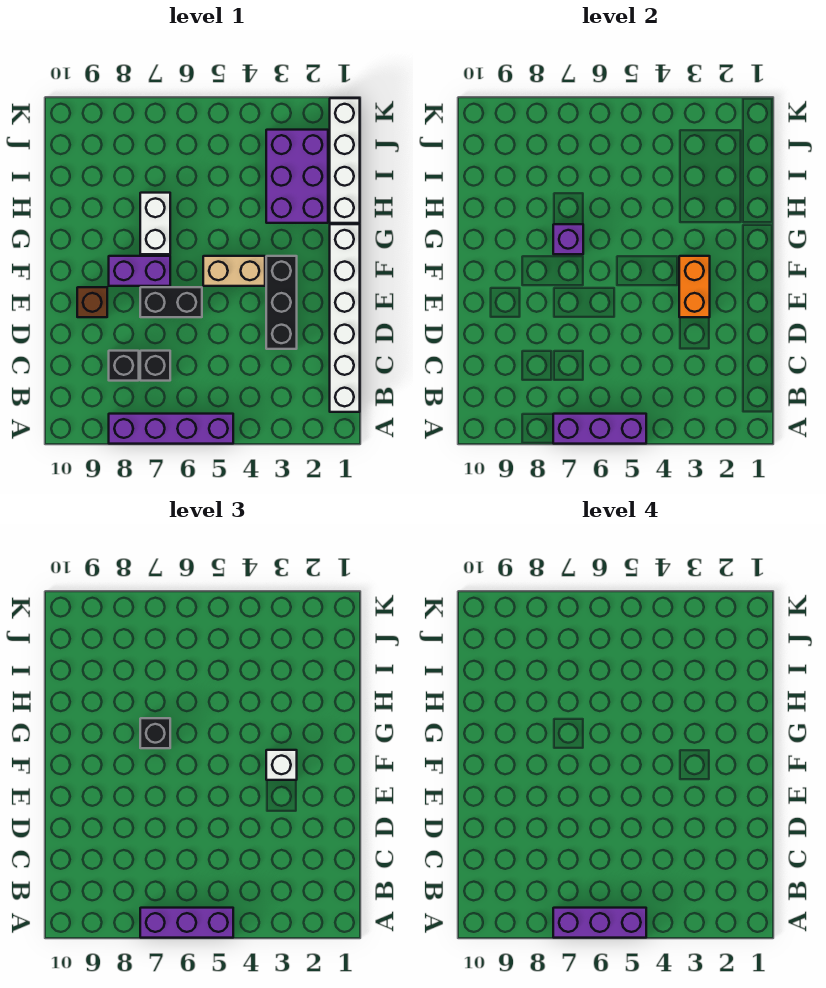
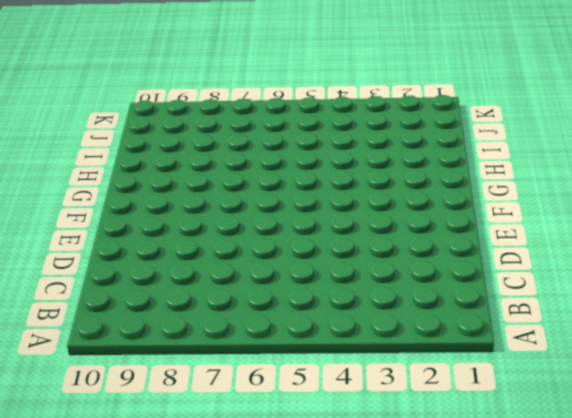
none -> purple 1x4 brick [109,414,233,444]
none -> white 1x6 brick [330,224,360,412]
none -> black 1x1 brick [140,351,170,381]

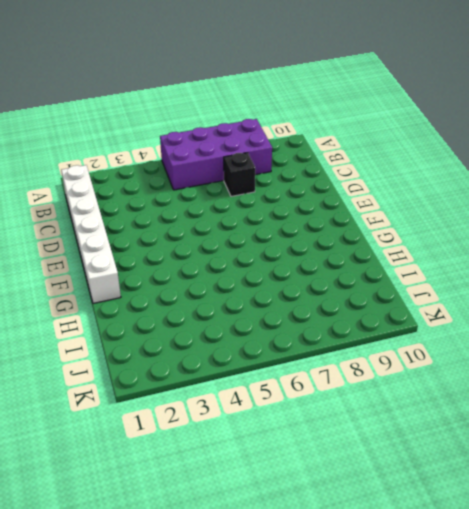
purple 2x4 brick [160,119,272,190] -> purple 1x4 brick [109,414,233,444]
none -> black 1x1 brick [109,351,139,381]
none -> black 1x3 brick [266,256,297,349]
none -> black 1x2 brick [140,287,202,317]

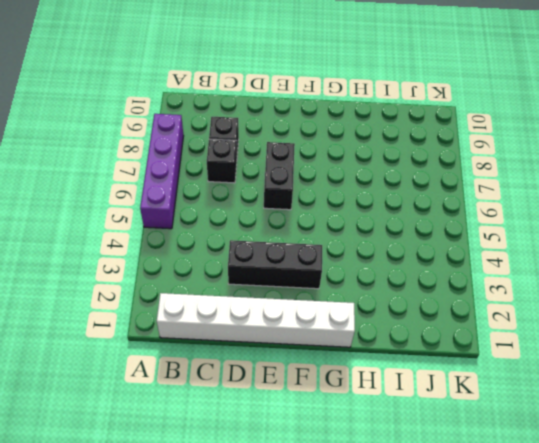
none -> brown 1x1 brick [77,287,107,317]
none -> tan 1x2 brick [203,256,265,286]
none -> purple 1x2 brick [109,256,170,286]

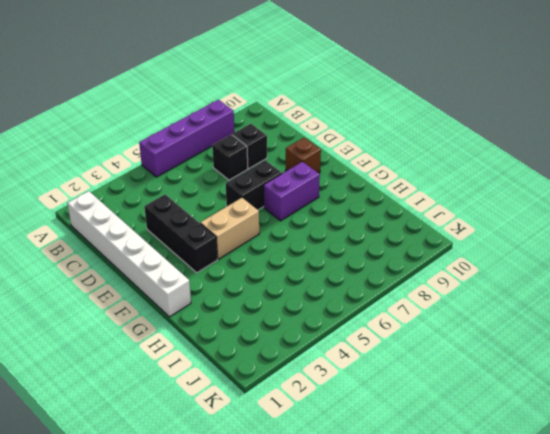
none -> white 1x2 brick [140,193,170,254]
none -> white 1x4 brick [330,98,360,223]
none -> purple 2x3 brick [266,130,328,223]

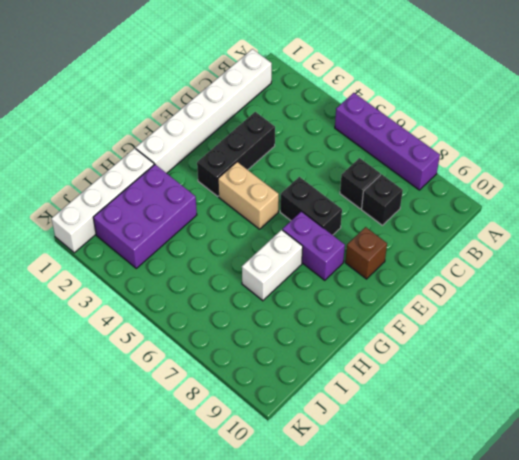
none -> purple 1x3 brick [553,414,646,444]
none -> orange 1x2 brick [679,256,710,317]
none -> purple 1x1 brick [553,224,583,254]

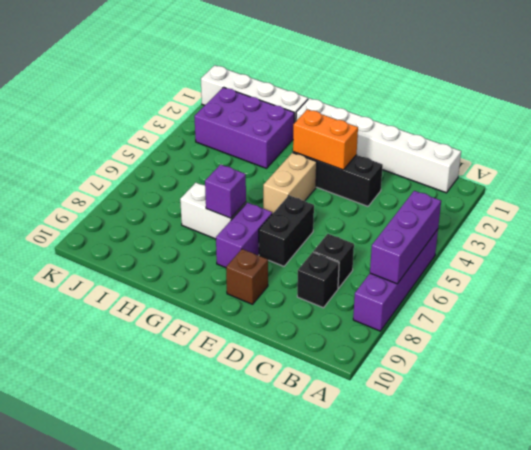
none -> purple 1x3 brick [140,908,233,938]
none -> white 1x1 brick [266,750,297,780]
none -> black 1x1 brick [140,718,170,748]

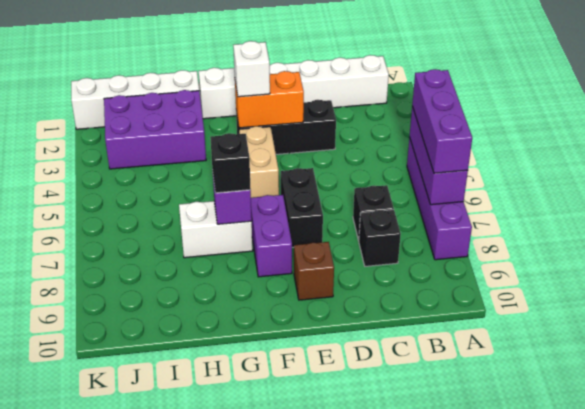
none -> purple 1x3 brick [553,908,646,938]

